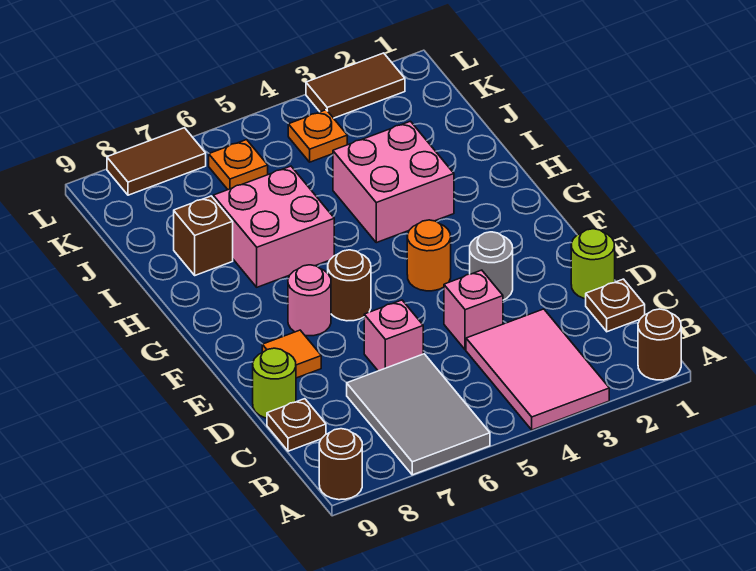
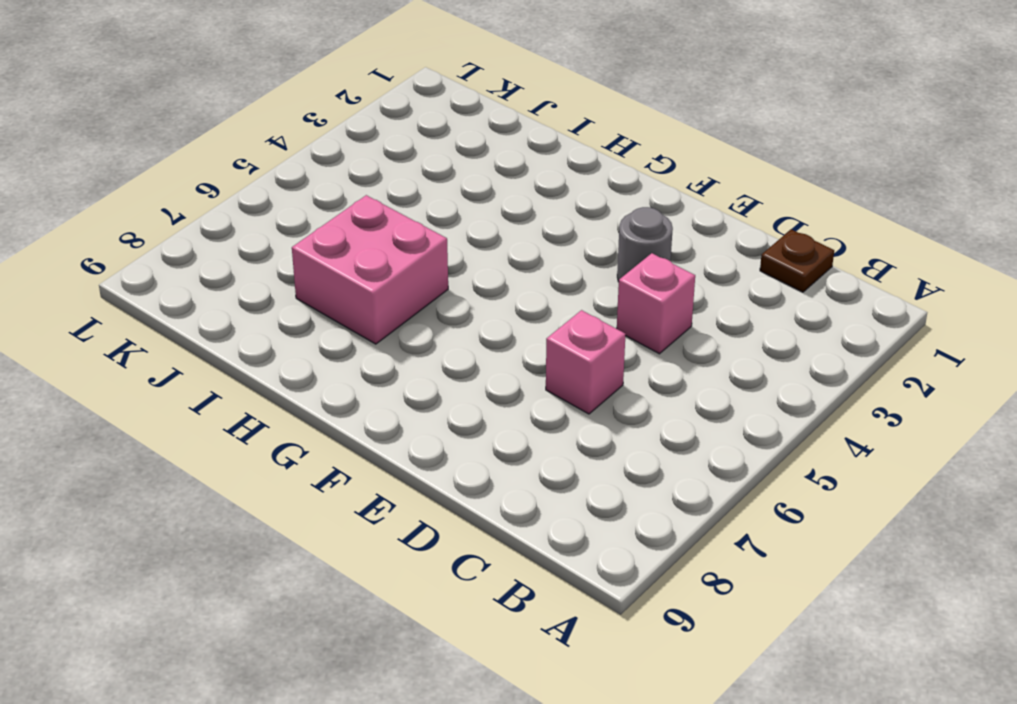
none -> brown 1x1 round brick [638,309,681,380]
none -> pink 2x3 tile [466,309,609,430]
none -> grey 2x3 tile [347,354,490,475]

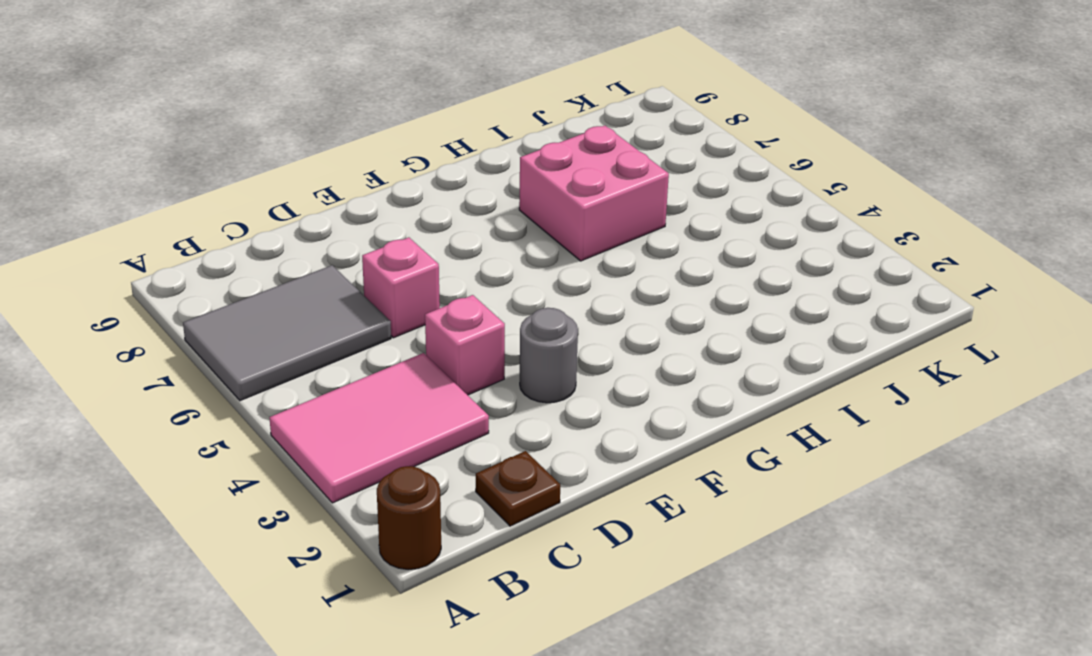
none -> brown 1x1 round brick [319,429,362,500]
none -> brown 1x1 plate [267,399,326,451]
none -> lime 1x1 round brick [571,229,615,299]

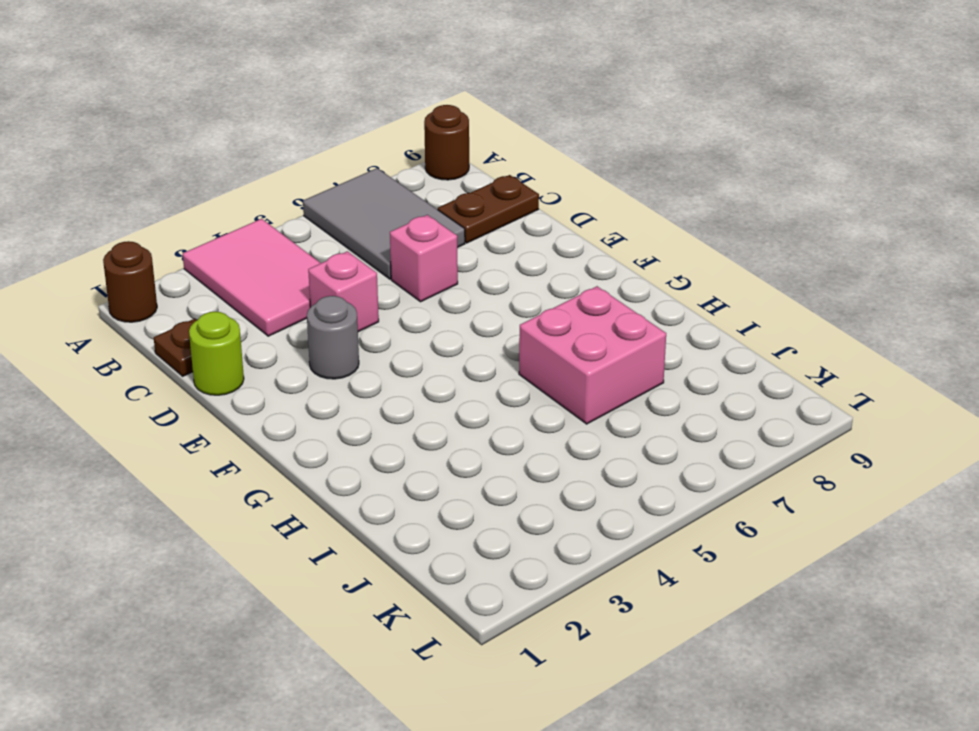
brown 1x2 plate [438,175,539,243] -> brown 1x1 plate [267,399,326,451]
none -> lime 1x1 round brick [253,348,296,418]
none -> orange 1x1 tile [262,330,321,378]
none -> orange 1x1 round brick [407,220,451,291]

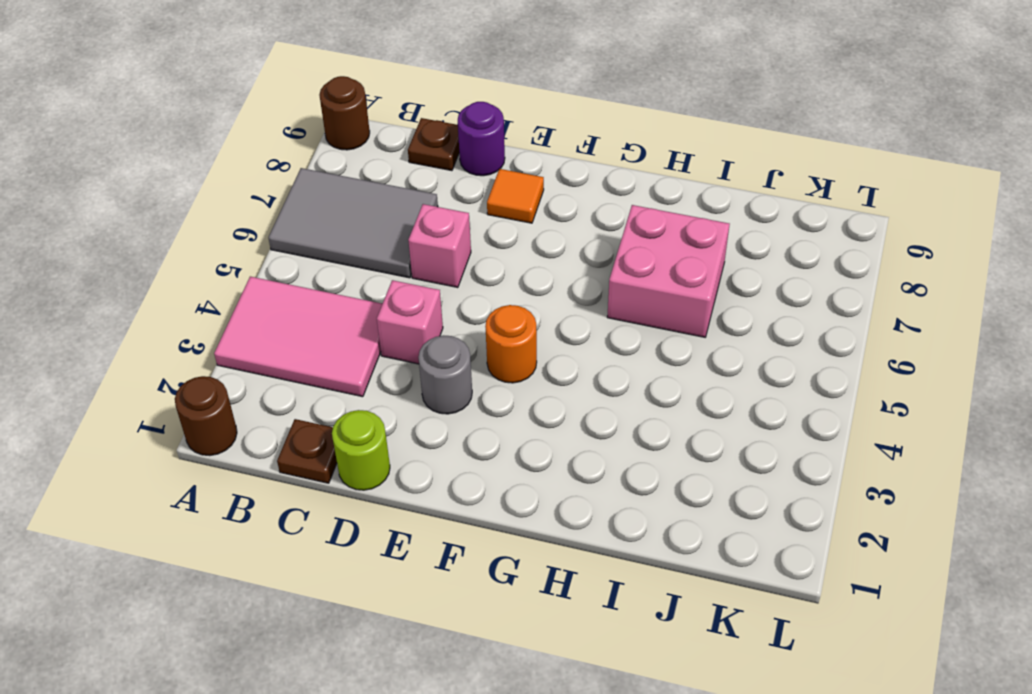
purple 1x1 round brick [458,102,505,176] -> lime 1x1 round brick [253,348,296,418]
none -> brown 1x1 round brick [328,250,371,321]
none -> pink 1x1 round brick [288,265,331,336]
none -> pink 2x2 brick [333,121,454,243]

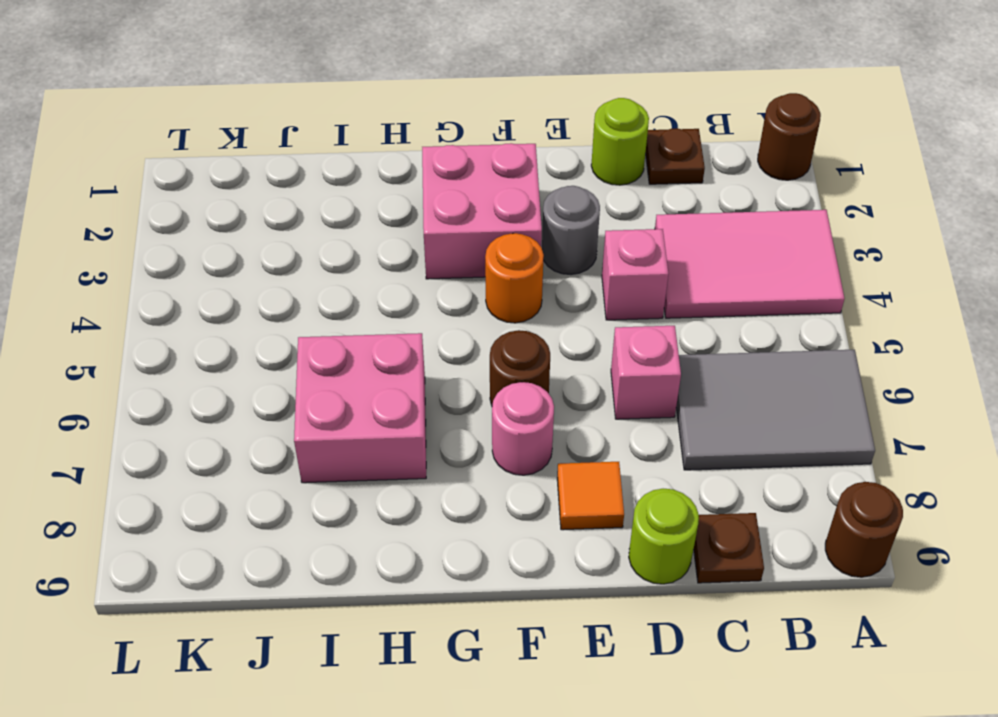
pink 2x2 brick [422,143,542,279] -> pink 2x2 brick moved to [333,121,454,243]
none -> brown 1x1 brick [174,196,233,275]
none -> orange 1x1 plate [288,110,347,162]
none -> orange 1x1 plate [209,140,268,190]

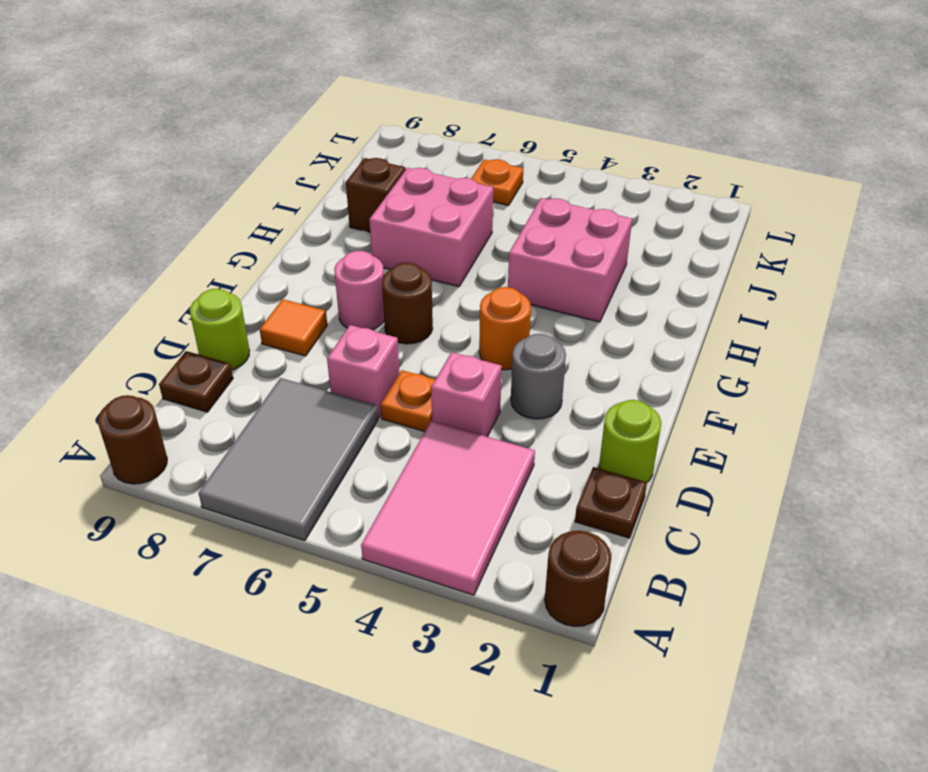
orange 1x1 plate [381,370,435,432] -> orange 1x1 plate moved to [288,110,347,162]
none -> brown 1x2 tile [306,53,405,118]
none -> brown 1x2 tile [107,128,206,195]

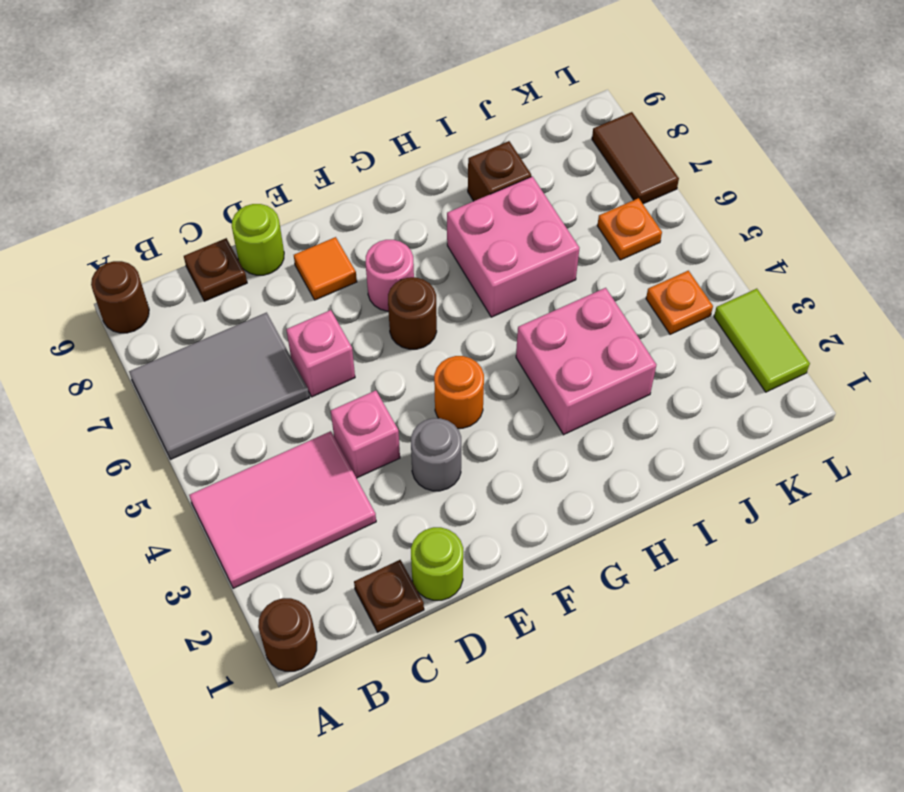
lime 1x2 tile [714,289,810,392] -> brown 1x2 tile [306,53,405,118]

